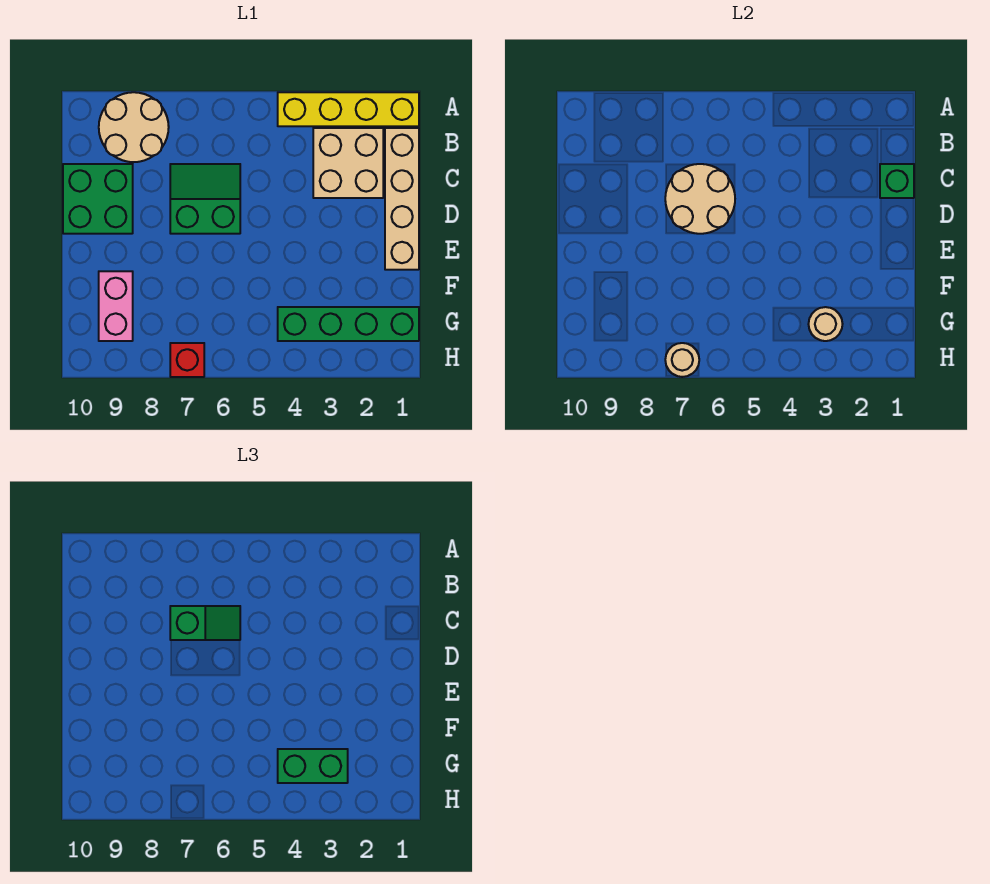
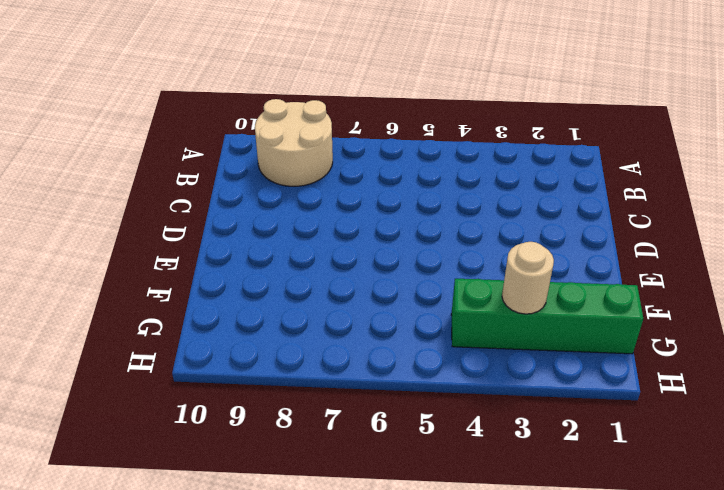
none -> yellow 1x4 brick [278,92,419,126]
none -> tan 1x4 brick [385,128,419,270]
none -> tan 2x2 brick [313,128,383,198]

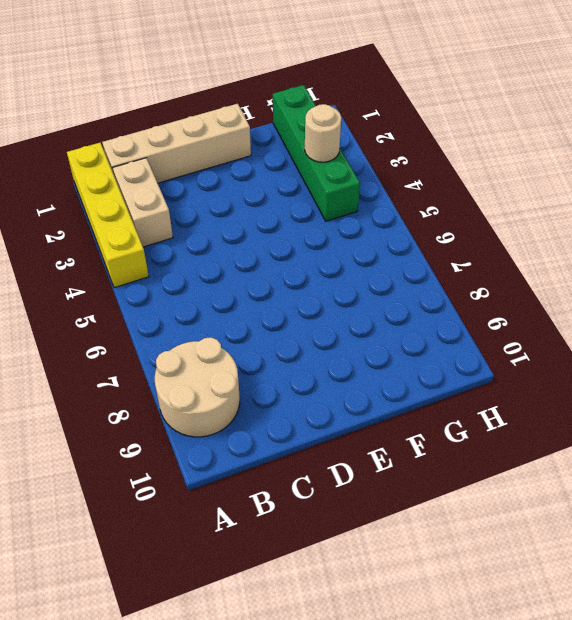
tan 1x2 brick [113,158,173,247] -> tan 2x2 brick [313,128,383,198]
none -> green 2x2 slope [170,164,240,234]
none -> green 2x2 brick [63,164,133,234]
none -> pink 1x2 brick [99,271,133,341]

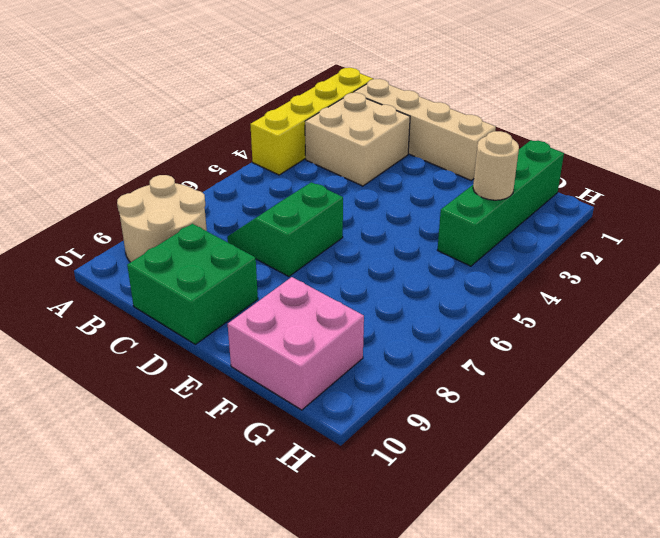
pink 2x2 brick [228,277,364,410] -> pink 1x2 brick [99,271,133,341]
none -> red 1x1 brick [170,343,204,377]
none -> green 1x1 brick [880,164,914,198]
none -> tan 2x2 round brick [665,164,735,234]

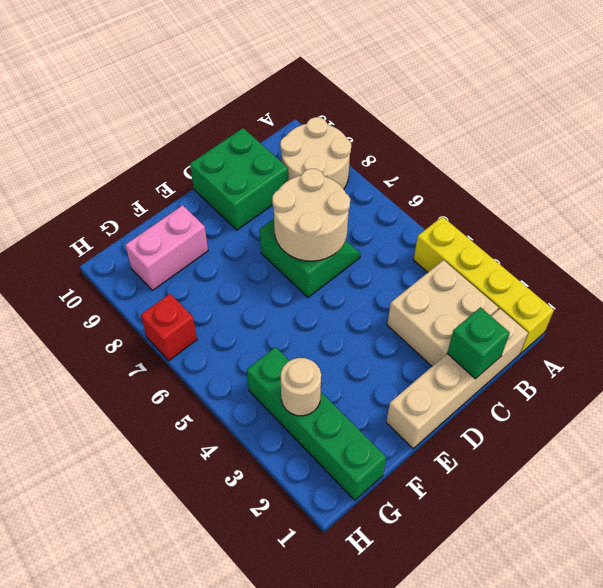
none -> tan 1x1 round brick [665,343,699,377]
none -> green 1x2 slope [170,606,240,640]
none -> green 1x2 brick [278,749,348,783]

